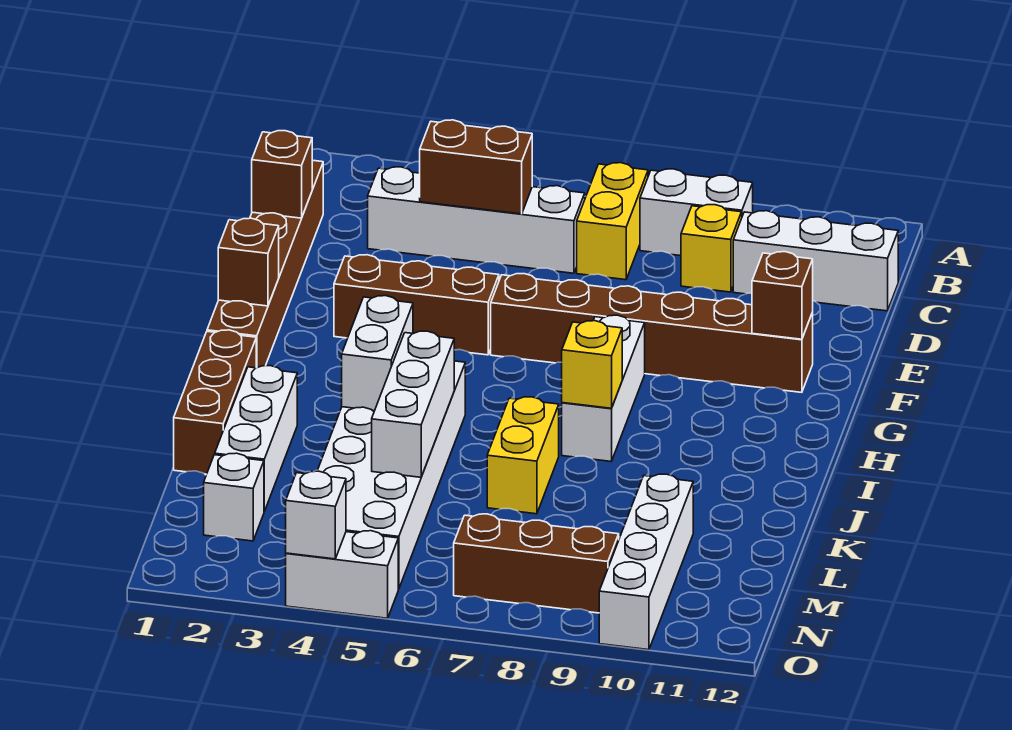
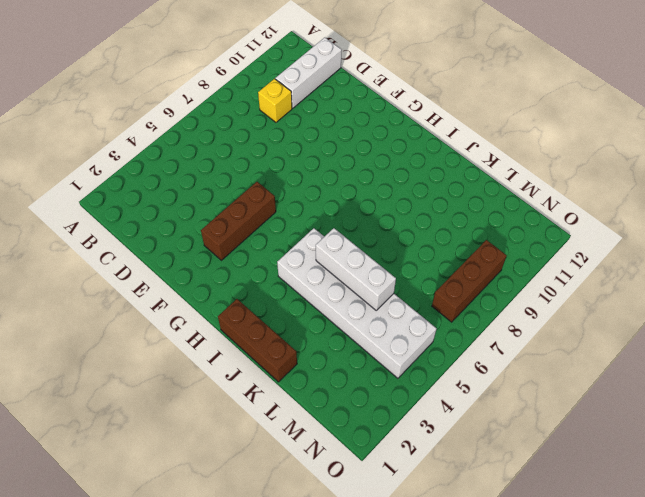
none -> yellow 1x2 brick [577,163,648,280]
none -> white 1x2 brick [640,169,753,256]
none -> brown 1x6 brick [207,160,323,368]

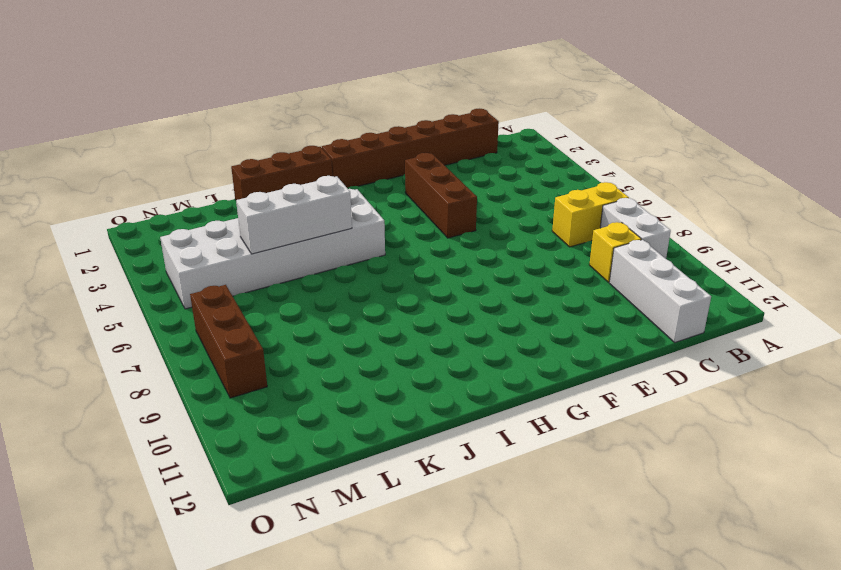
none -> white 1x4 brick [368,167,585,273]
none -> brown 1x6 brick [491,274,813,392]
none -> white 1x3 brick [562,315,645,461]

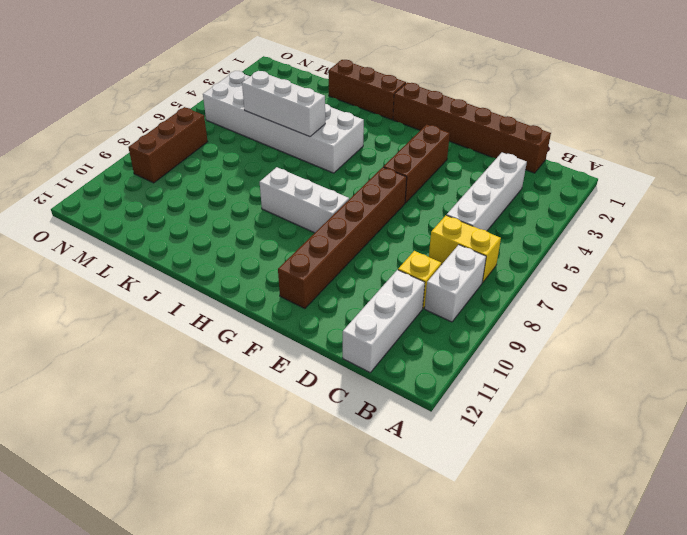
none -> white 1x3 brick [215,366,297,511]
none -> yellow 1x2 brick [487,397,559,514]
none -> white 1x4 brick [599,474,693,650]

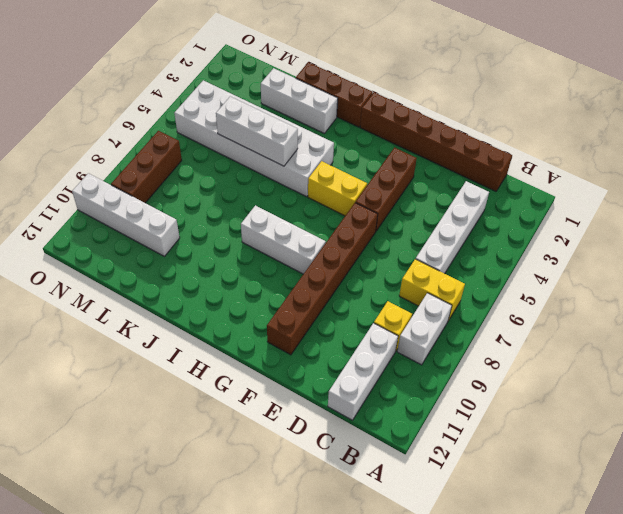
yellow 1x2 brick [308,161,367,216] -> yellow 1x2 brick moved to [487,397,559,514]
none -> white 1x1 brick [204,453,264,541]
none -> white 1x2 brick [286,531,398,618]
none -> brown 1x2 brick [420,120,532,214]

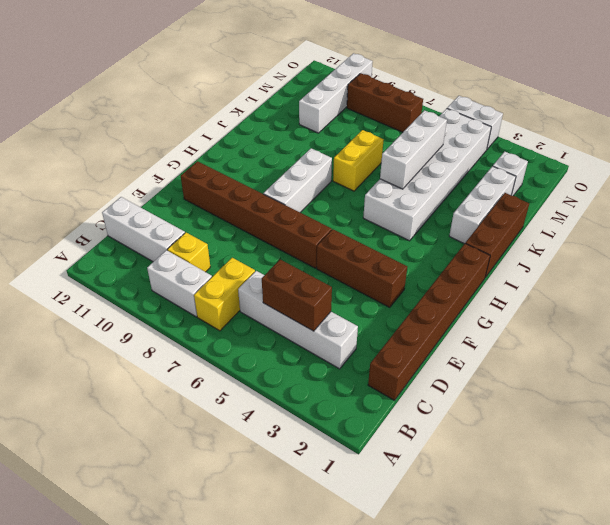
none -> brown 1x1 brick [252,131,312,218]
none -> brown 1x1 brick [752,252,813,339]
none -> brown 1x1 brick [218,218,279,306]

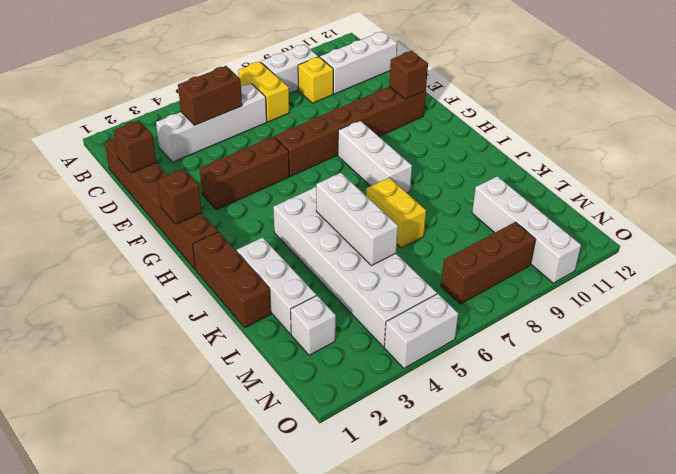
none -> white 1x2 brick [342,296,413,411]
none -> yellow 1x1 brick [562,321,622,408]
none -> white 1x1 brick [286,471,346,559]

